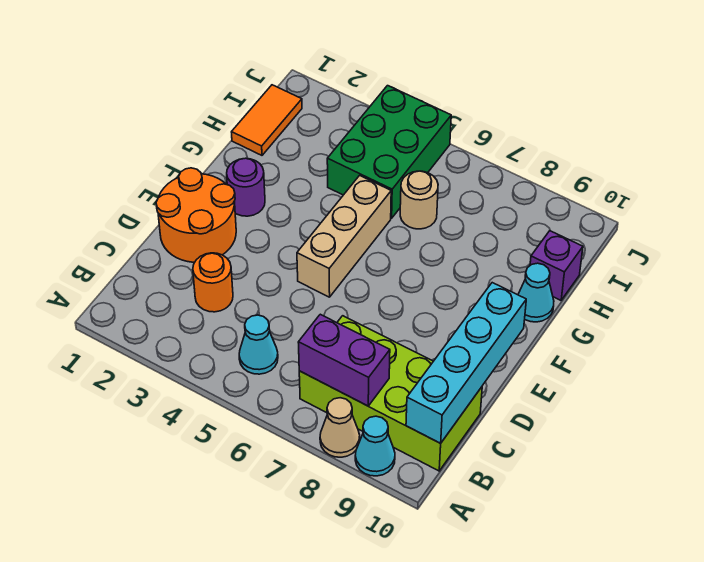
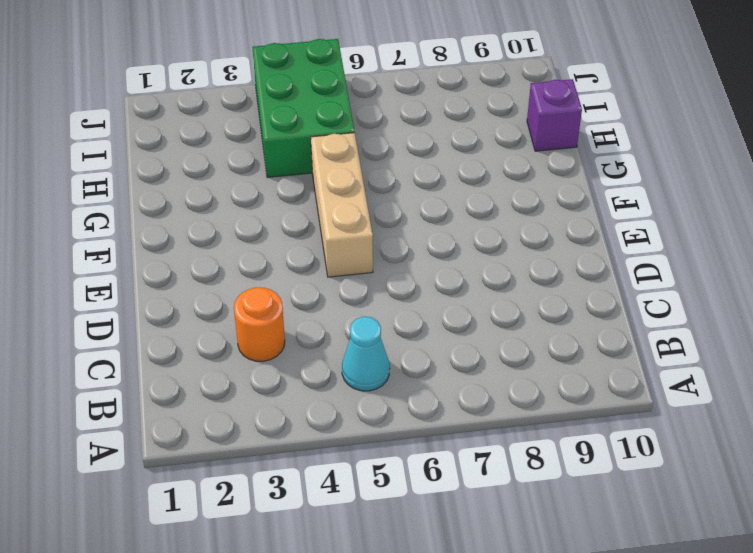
none -> tan 1x1 cone [320,398,360,457]
none -> cyan 1x1 cone [355,416,395,476]
none -> lime 2x4 brick [299,316,482,471]

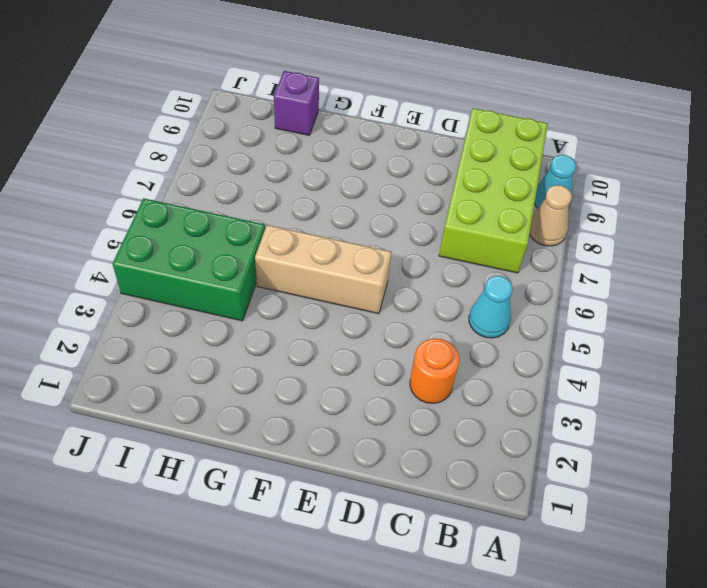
none -> orange 2x2 round brick [156,168,236,262]
none -> purple 1x1 round brick [227,158,265,216]
none -> cyan 1x1 cone [518,263,554,322]

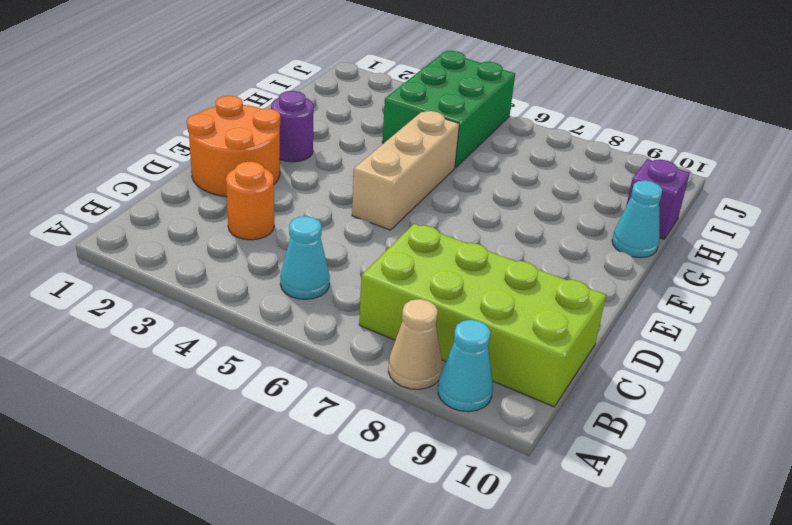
none -> orange 1x2 tile [232,85,302,155]
none -> tan 1x1 round brick [400,171,438,229]
none -> purple 1x2 brick [298,314,390,406]

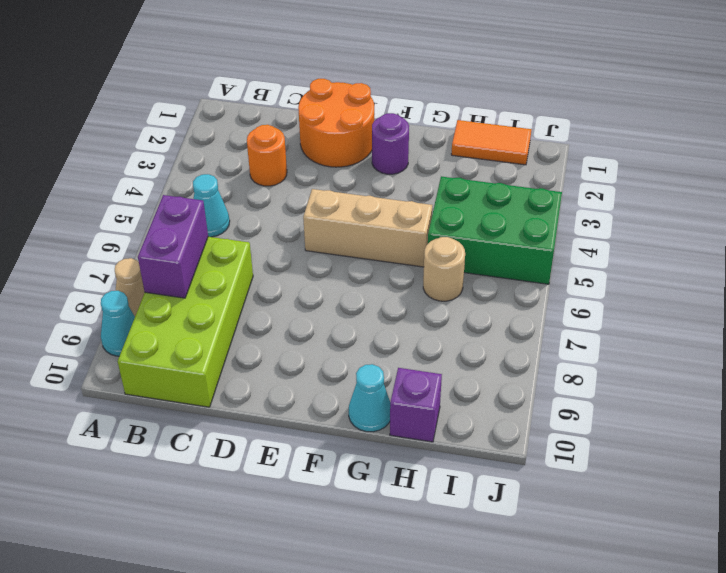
none -> cyan 1x4 brick [406,283,526,443]

